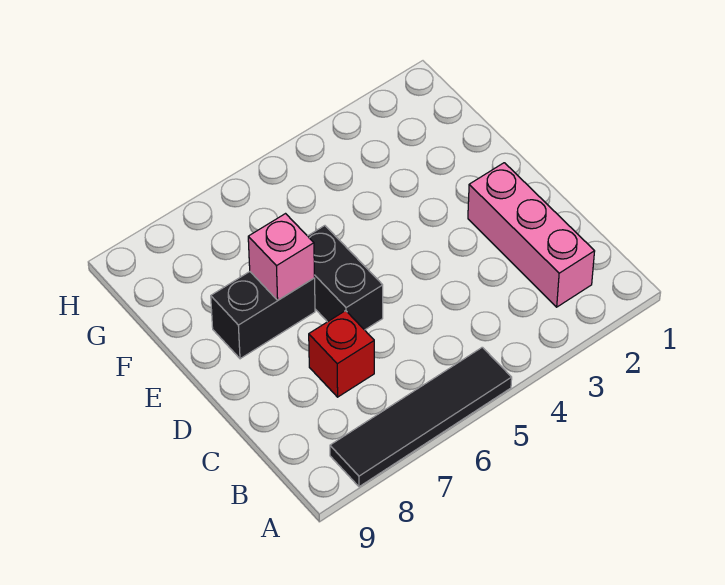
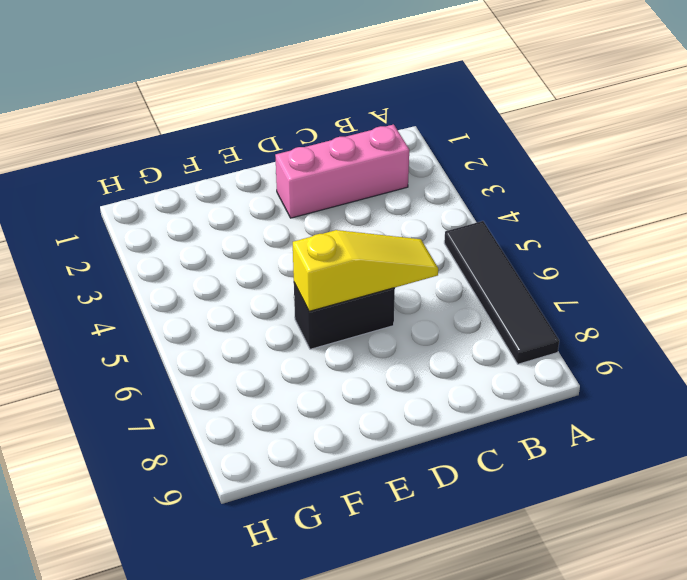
yellow 1x3 slope [293,230,438,312] -> none
none -> red 1x1 brick [309,311,374,397]
none -> black 1x2 brick [211,272,315,359]

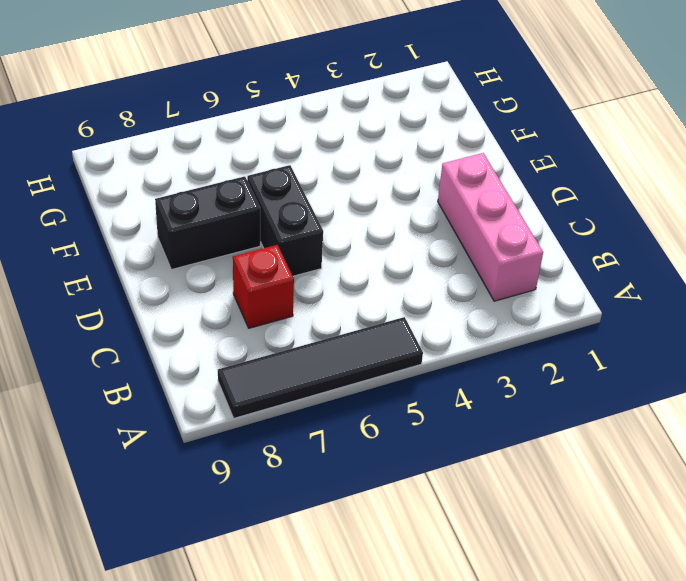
none -> pink 1x1 brick [248,214,315,300]

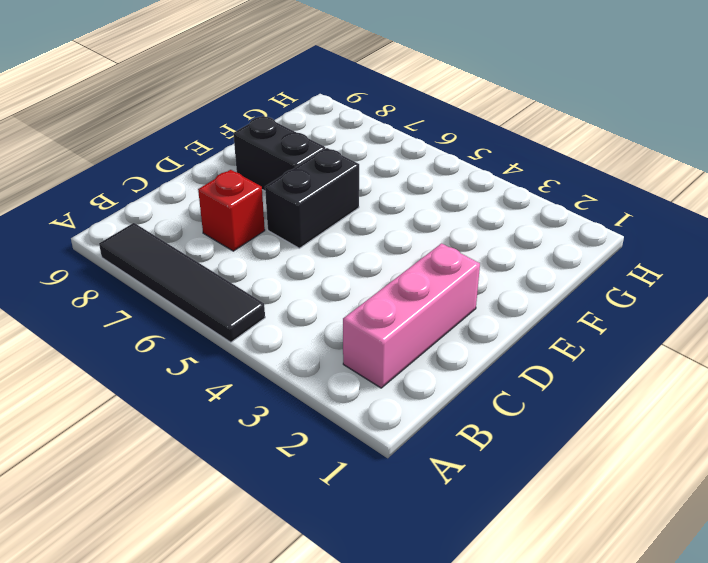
none -> pink 1x1 brick [248,214,315,300]

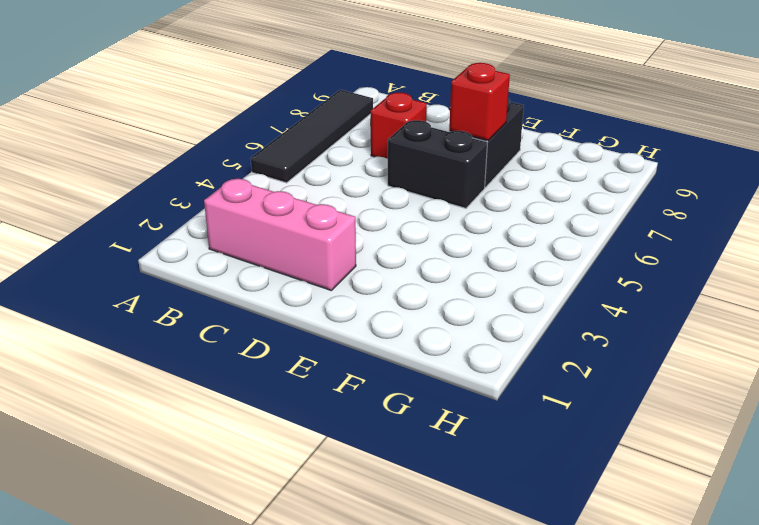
red 1x1 brick [449,63,510,140] -> pink 1x1 brick [248,214,315,300]

